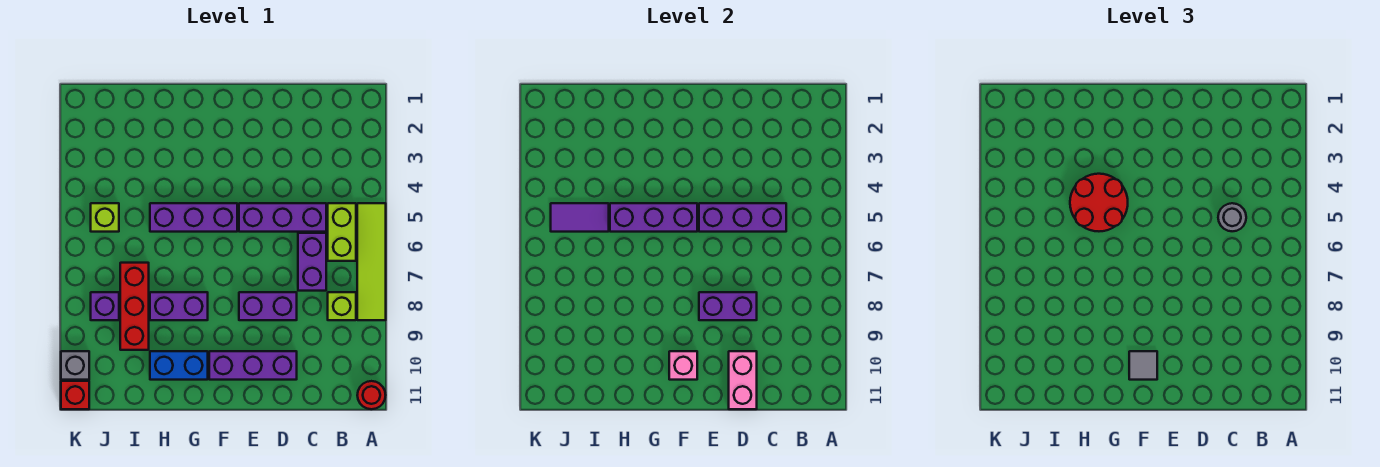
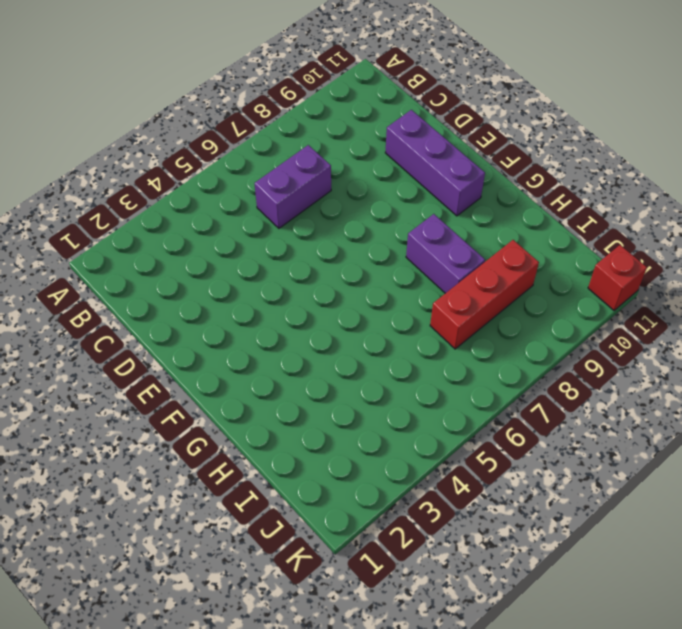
none -> lime 1x4 tile [357,203,386,320]
none -> red 1x1 round brick [357,381,386,409]
none -> lime 1x2 brick [328,203,356,261]

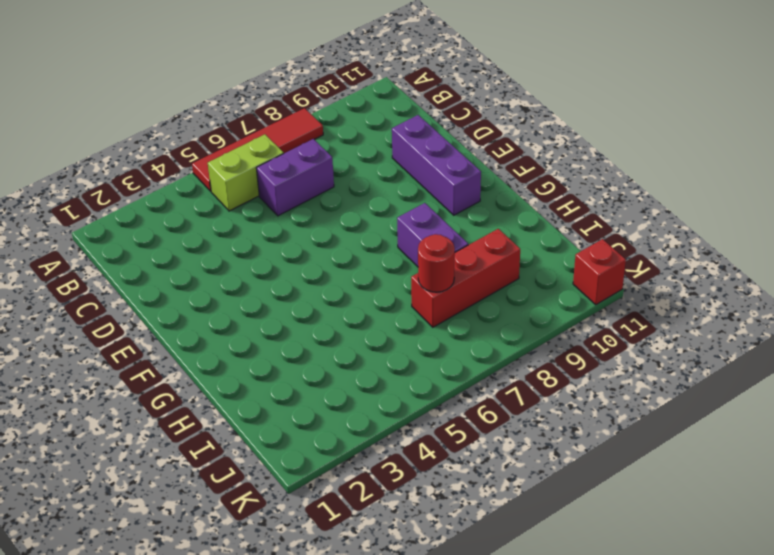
red 1x4 tile [192,108,323,191] -> lime 1x4 tile [357,203,386,320]
red 1x1 round brick [418,234,455,292] -> red 1x1 round brick moved to [357,381,386,409]
none -> lime 1x1 brick [328,292,356,320]
none -> purple 1x3 brick [239,203,326,232]
none -> purple 1x2 brick [239,292,297,320]

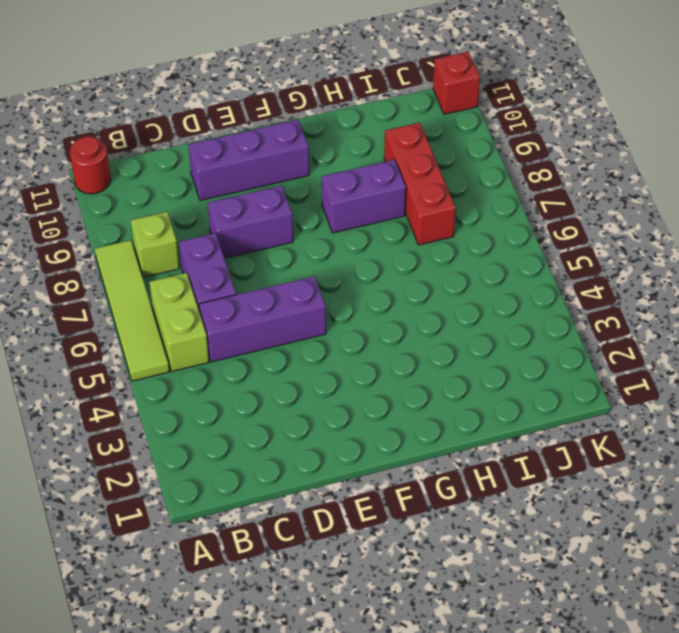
none -> purple 1x3 brick [150,203,237,232]
none -> blue 1x2 brick [150,351,208,380]
none -> lime 1x1 brick [91,203,119,232]

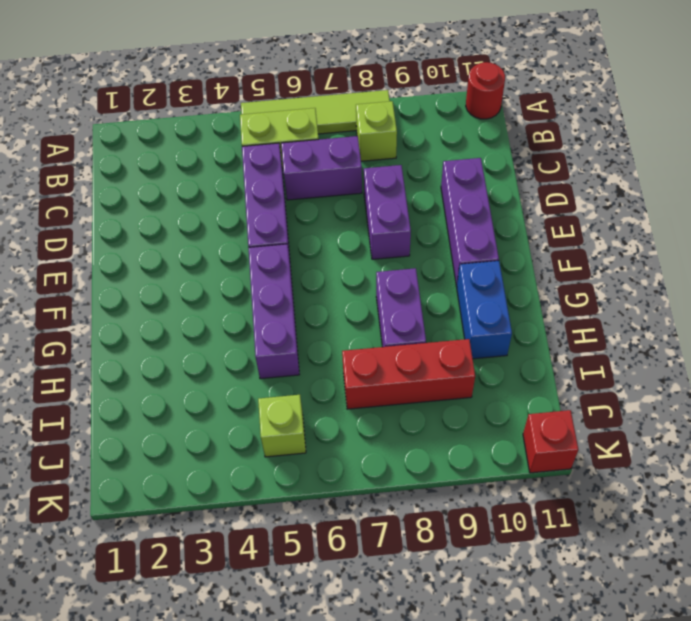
none -> purple 1x1 brick [91,292,119,320]
none -> grey 1x1 brick [61,351,89,380]
none -> purple 1x3 brick [699,203,786,232]

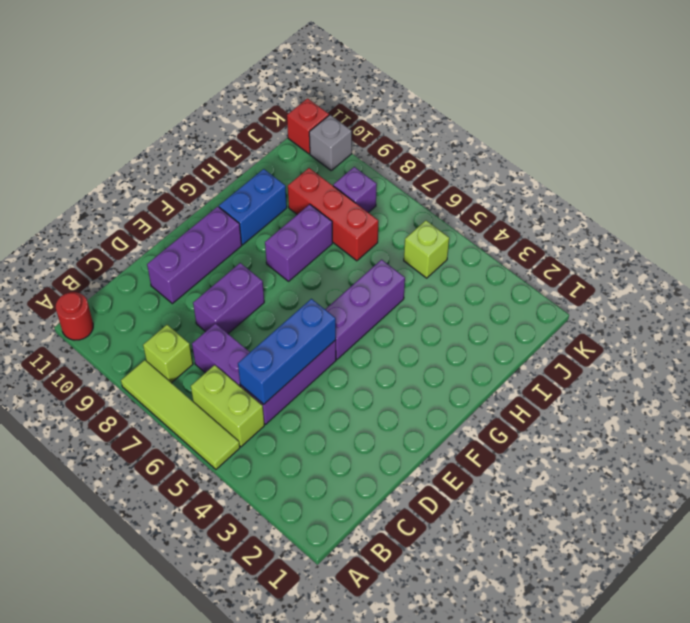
blue 1x3 brick [238,299,336,404] -> purple 1x3 brick [699,203,786,232]
none -> purple 1x2 brick [699,292,757,320]
none -> pink 1x2 brick [729,351,757,409]
none -> purple 1x3 brick [610,203,697,232]

